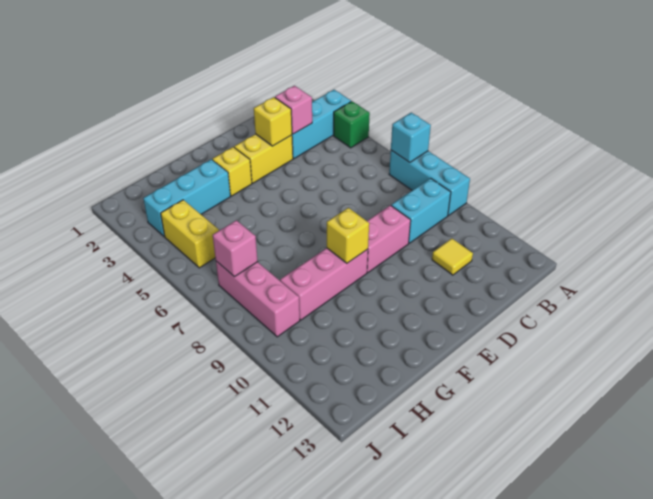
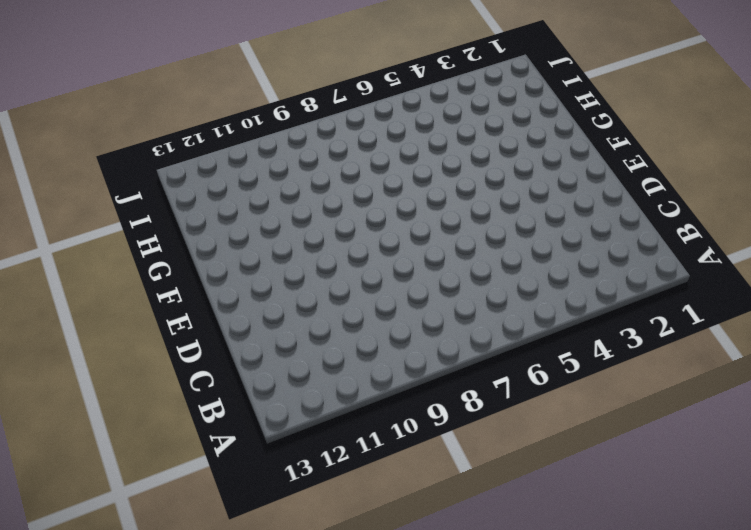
none -> cyan 1x3 brick [292,90,351,159]
none -> green 1x1 brick [334,101,370,148]
none -> cyan 1x3 brick [389,150,470,215]

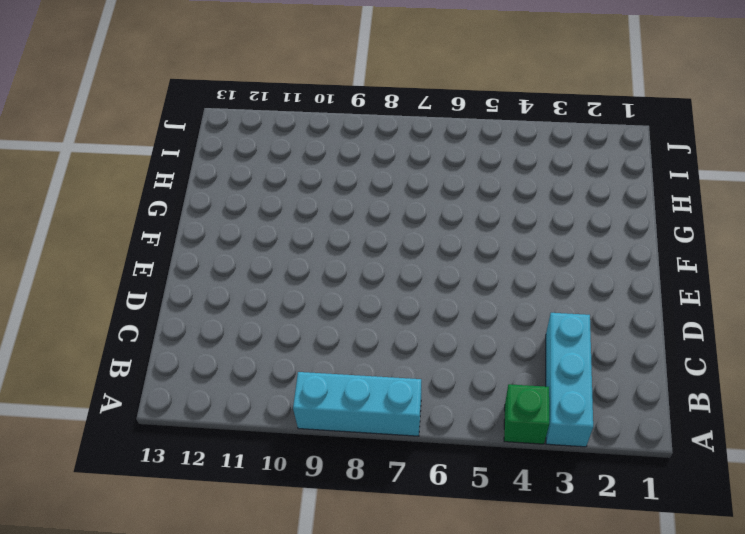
none -> cyan 1x2 brick [391,178,451,243]
none -> yellow 1x1 tile [432,238,473,275]
none -> yellow 1x2 brick [234,134,293,183]

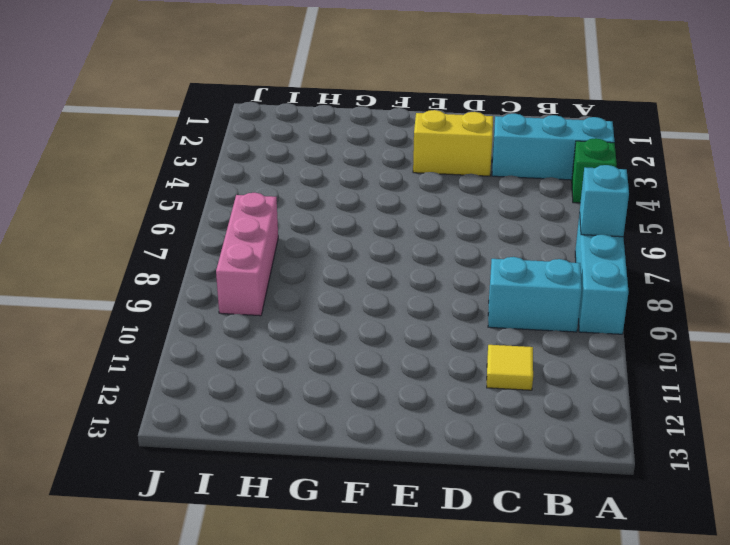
none -> pink 1x2 brick [367,205,411,273]
none -> yellow 1x1 brick [213,147,252,196]
none -> pink 1x3 brick [280,248,368,320]

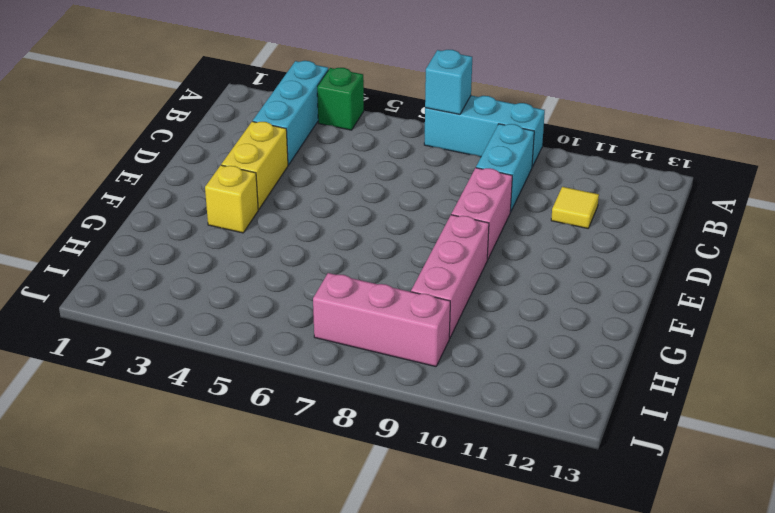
none -> cyan 1x3 brick [143,159,231,236]
none -> yellow 1x2 brick [161,200,219,268]
none -> pink 1x1 brick [275,86,312,134]

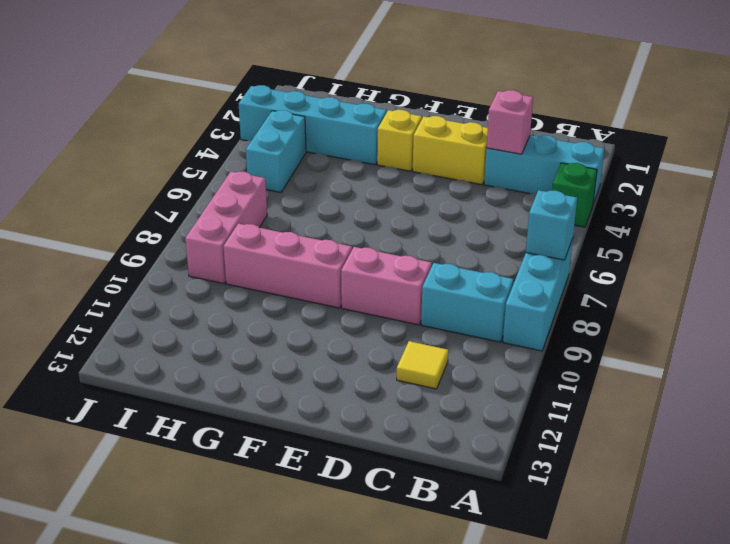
cyan 1x4 brick [239,85,387,165] -> cyan 1x3 brick [143,159,231,236]
cyan 1x2 brick [246,110,306,192] -> yellow 1x2 brick [161,200,219,268]
none -> yellow 1x1 brick [254,97,292,146]
none -> yellow 1x1 brick [327,208,369,263]
none -> pink 1x1 brick [213,220,258,277]

